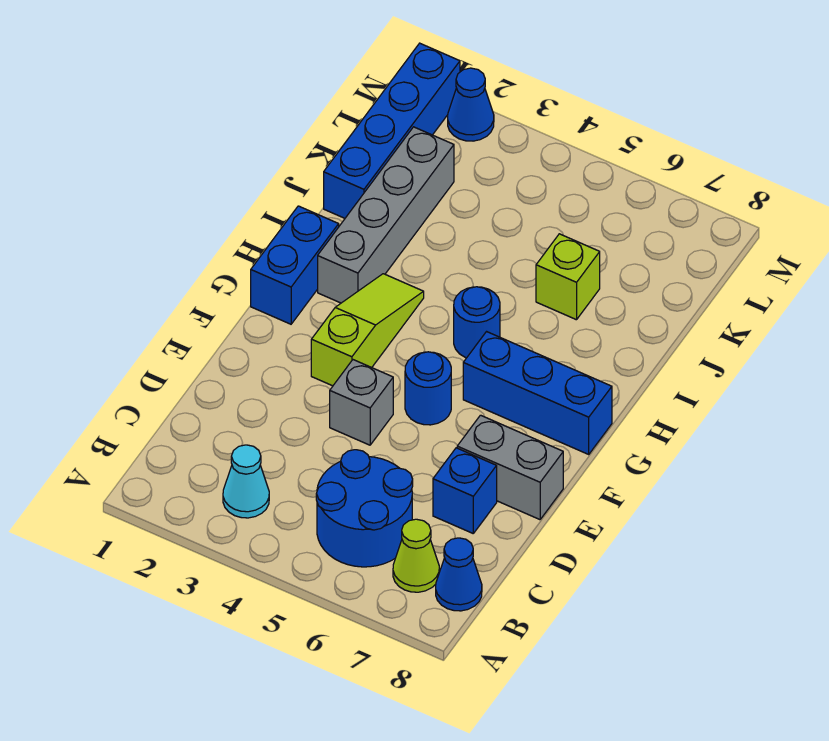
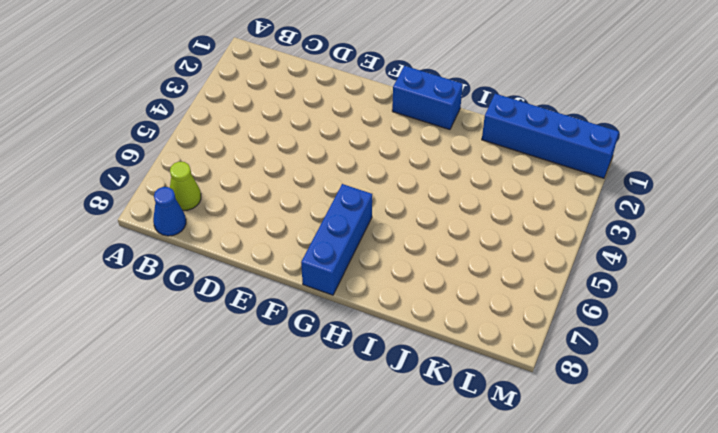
none -> cyan 1x1 cone [223,445,269,518]
none -> blue 2x2 round brick [316,450,413,567]
none -> blue 1x1 brick [433,448,497,533]

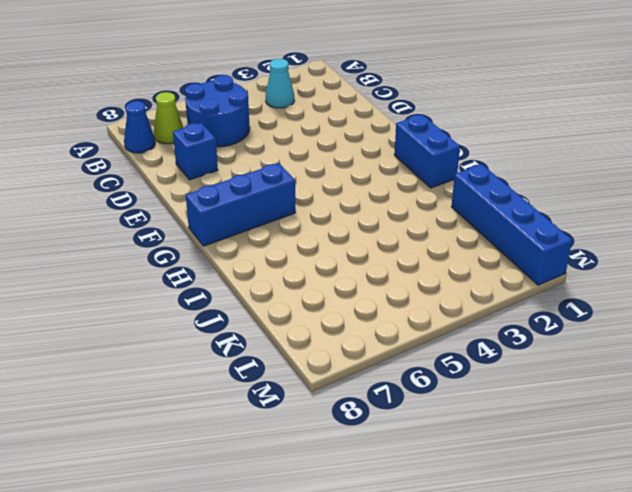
none -> grey 1x1 brick [330,360,393,445]
none -> grey 1x2 brick [457,415,563,520]
none -> lime 1x3 slope [311,274,424,386]

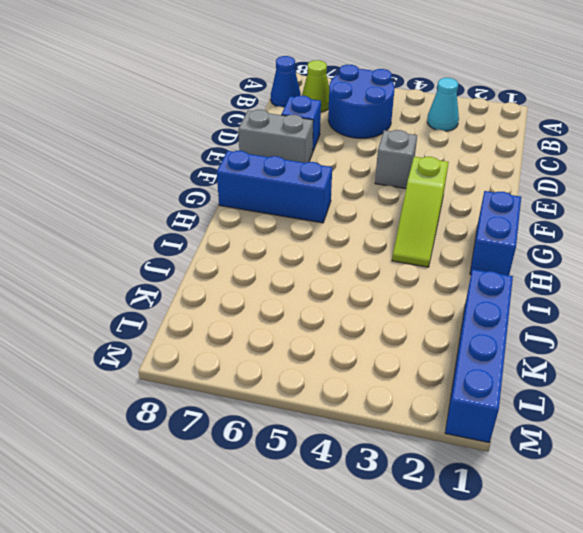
none -> blue 1x1 round brick [405,352,451,425]
none -> grey 1x4 brick [318,127,454,303]
none -> blue 1x1 round brick [454,287,500,358]

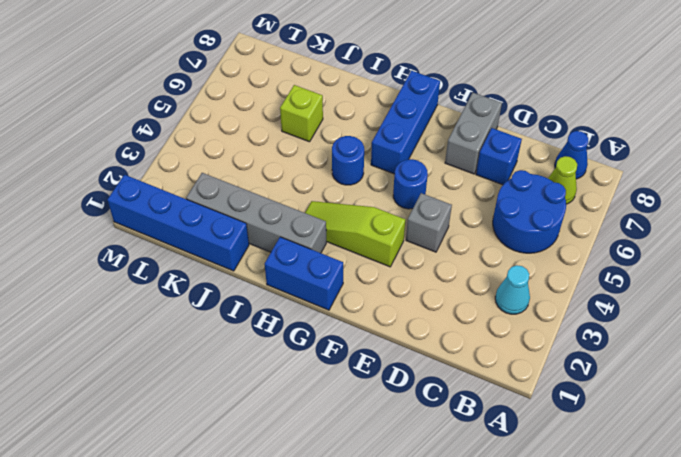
none -> blue 1x1 cone [448,68,494,141]

